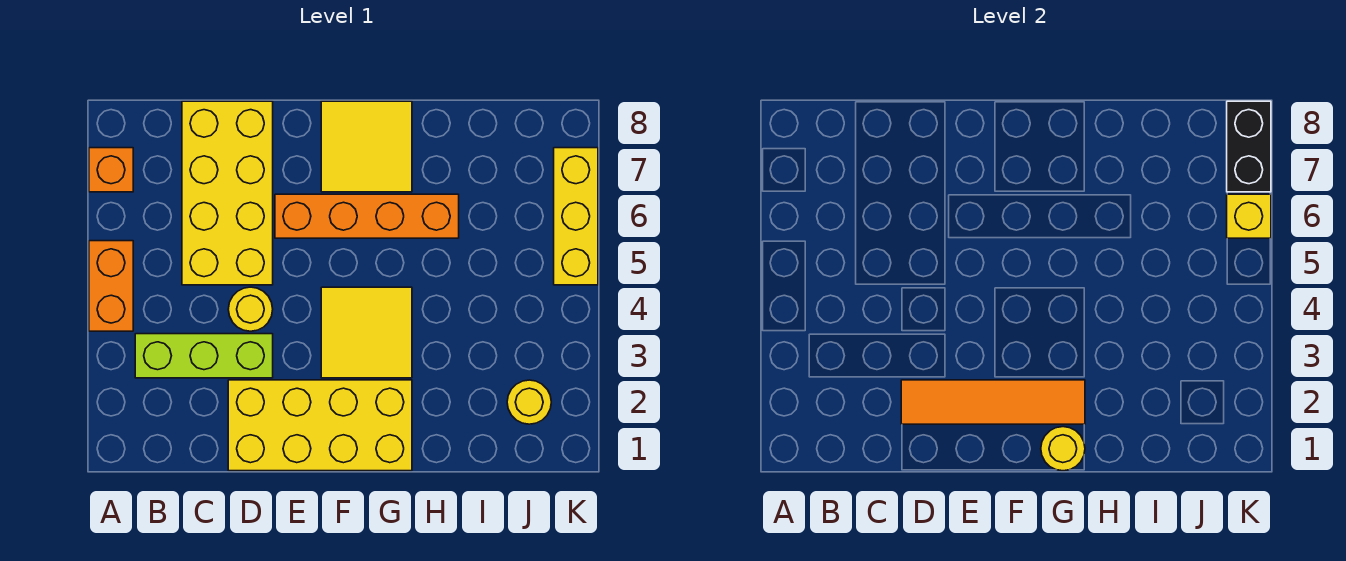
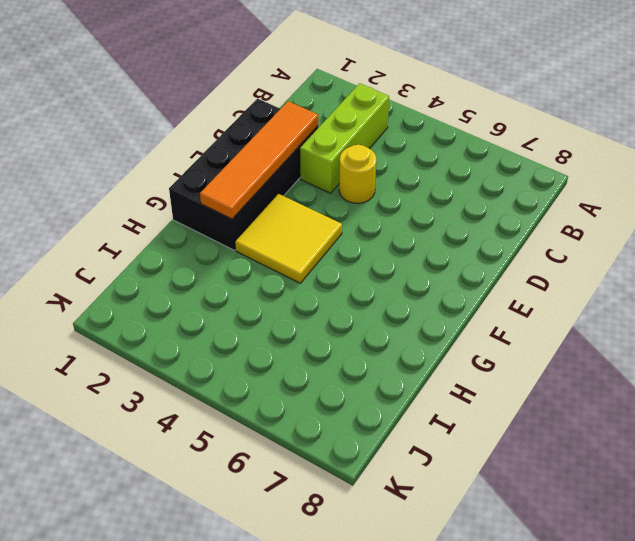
black 2x4 brick [169,99,318,250] -> yellow 2x4 brick [228,380,412,471]
none -> orange 1x2 brick [89,241,133,331]
none -> orange 1x1 brick [89,148,133,192]
none -> yellow 2x4 brick [182,101,273,285]

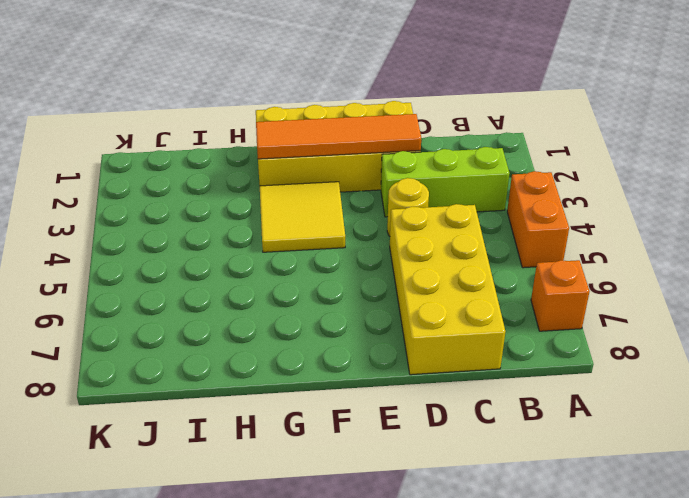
none -> orange 1x4 brick [275,194,459,238]
none -> yellow 2x2 tile [321,101,412,192]
none -> yellow 1x1 round brick [507,380,551,424]

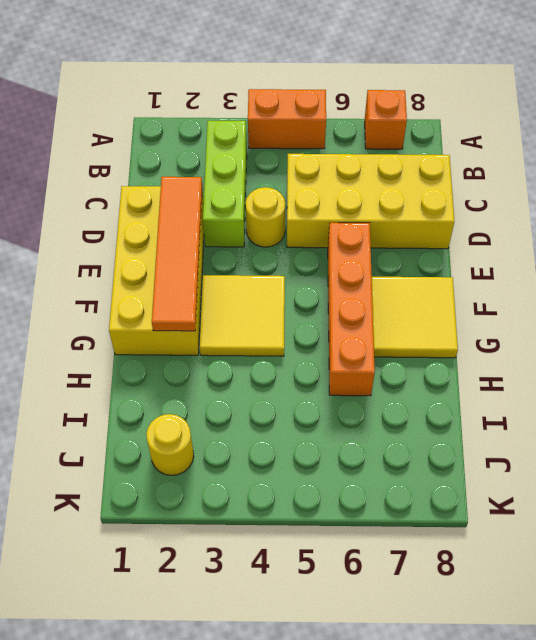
none -> yellow 1x3 brick [554,148,598,285]
none -> yellow 1x1 round brick [1041,427,1085,471]
none -> yellow 1x1 brick [1227,194,1271,238]

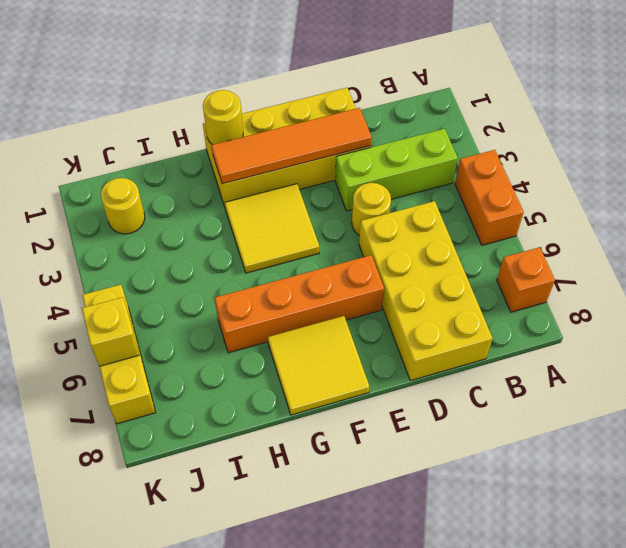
none -> black 1x2 brick [1227,101,1271,192]

